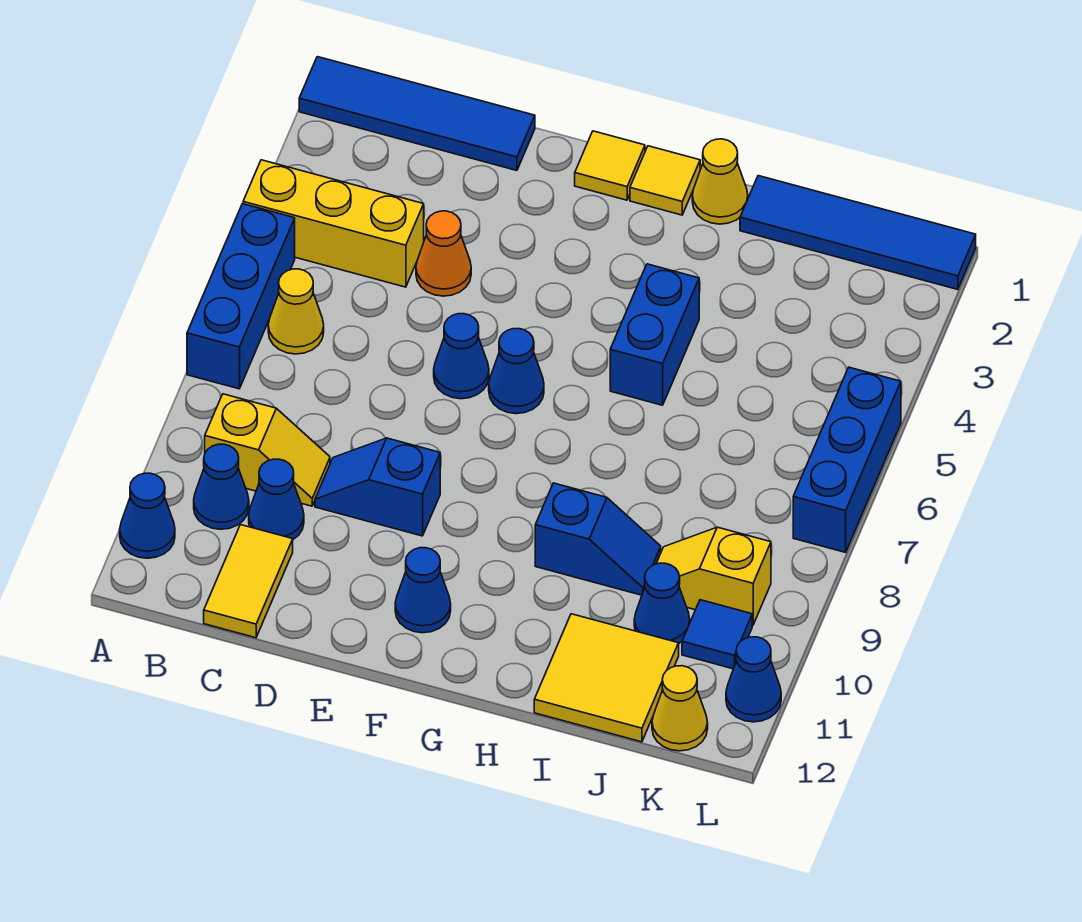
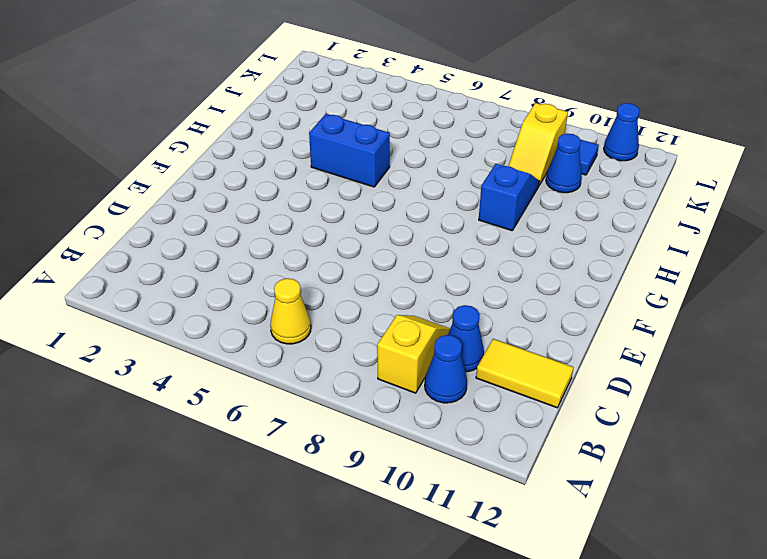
none -> blue 1x4 tile [299,57,535,171]
none -> yellow 1x3 brick [243,160,424,287]
none -> blue 1x3 brick [187,204,295,389]

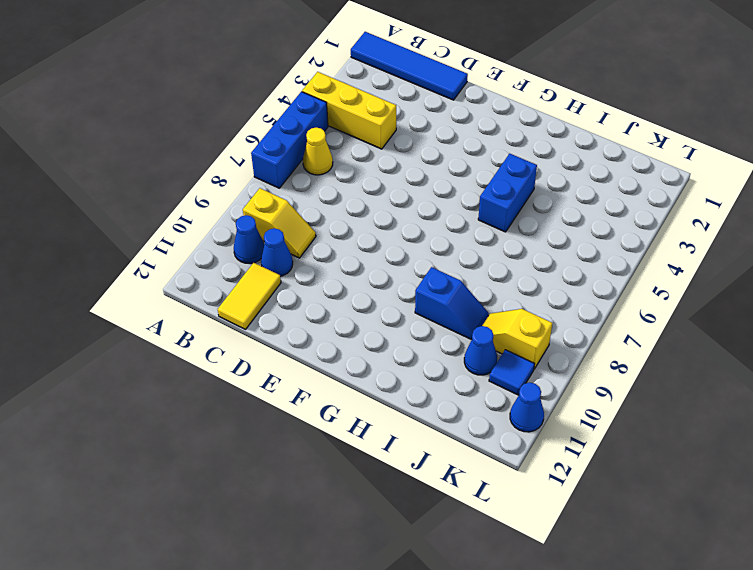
none -> blue 1x1 cone [120,473,175,558]
none -> orange 1x1 cone [416,211,471,296]
none -> blue 1x2 slope [315,438,440,536]

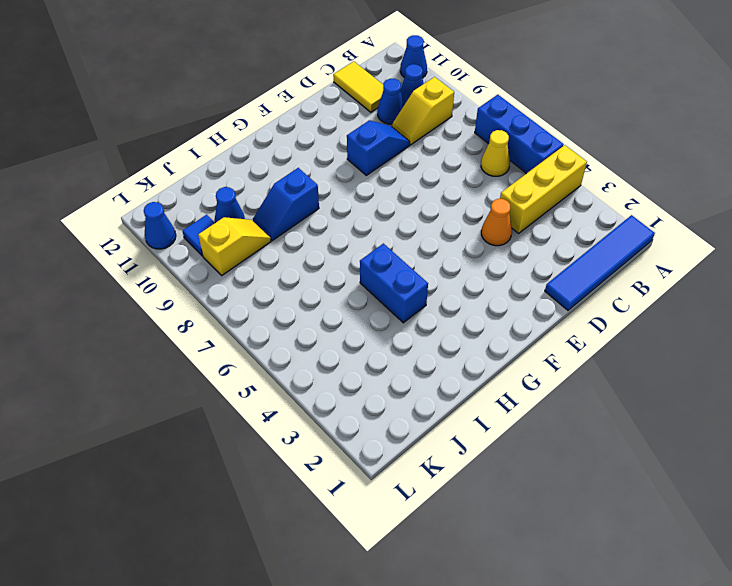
none -> blue 1x1 cone [434,314,489,399]
none -> yellow 1x1 tile [575,131,645,200]
none -> blue 1x1 cone [489,329,544,414]

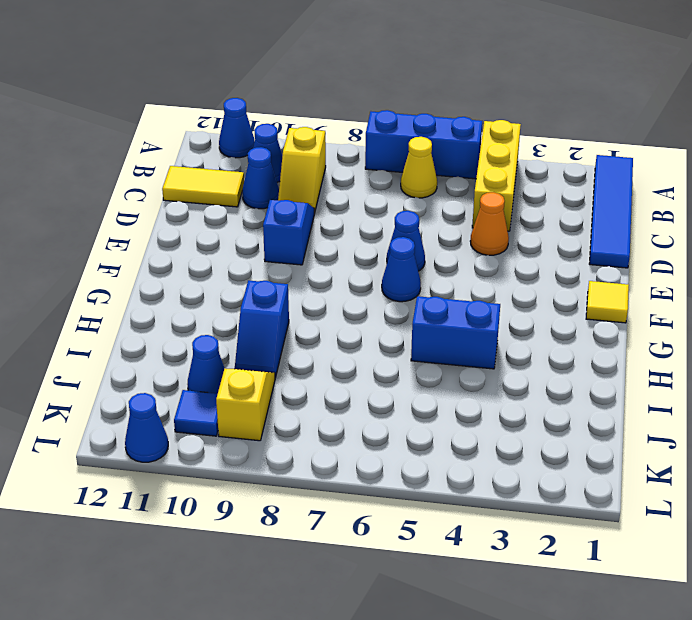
none -> blue 1x1 cone [395,548,451,633]
none -> yellow 1x1 tile [630,146,700,215]
none -> yellow 1x1 cone [692,139,748,224]

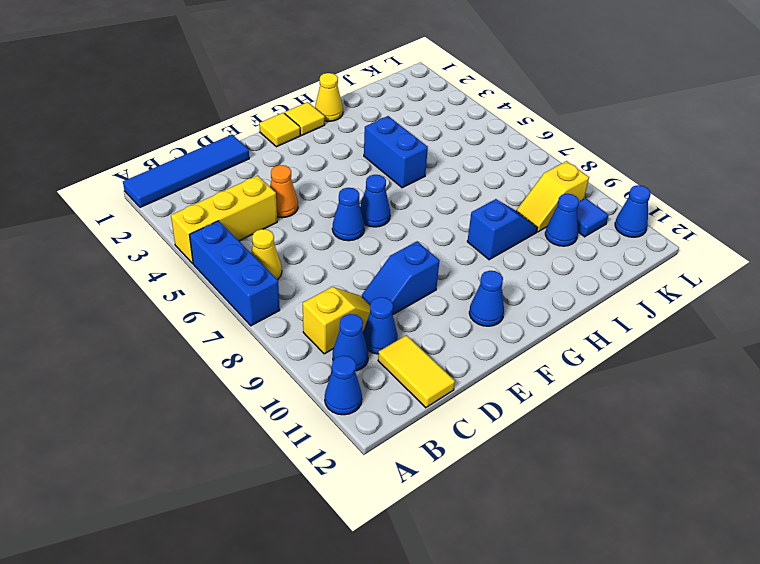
none -> blue 1x4 tile [740,176,976,290]
none -> yellow 2x2 tile [534,614,679,742]
none -> yellow 1x1 cone [652,666,708,751]

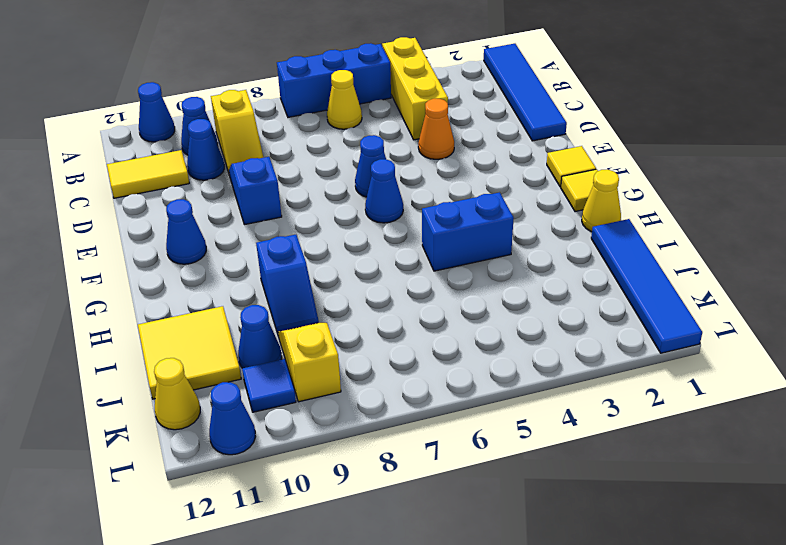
none -> blue 1x3 brick [793,367,901,552]

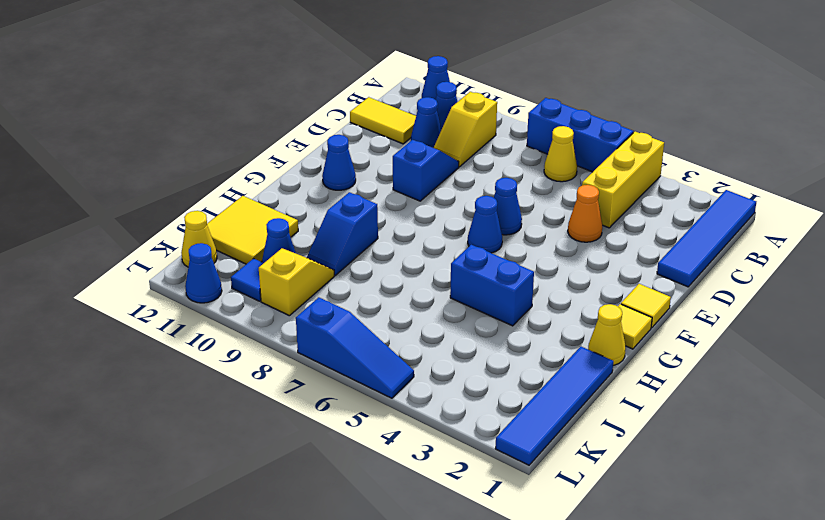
blue 1x3 slope [296,297,414,398] -> blue 1x3 brick [793,367,901,552]

